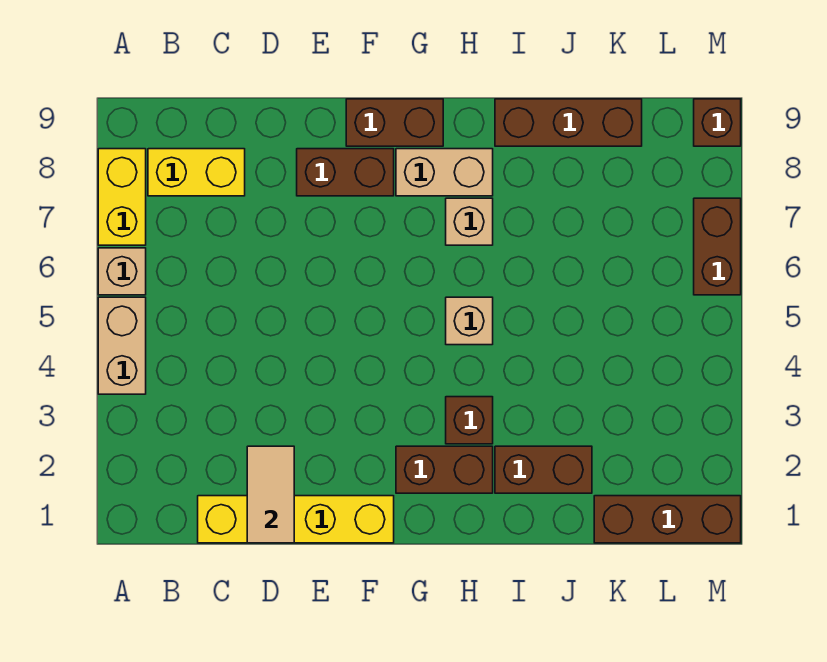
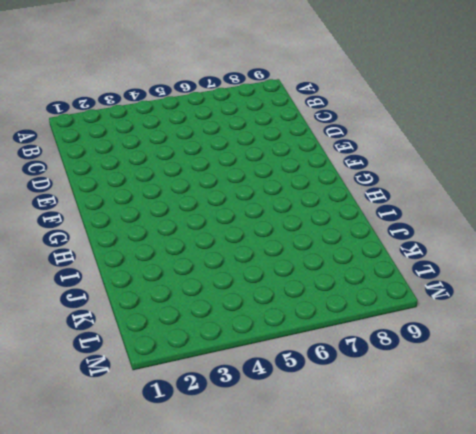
none -> tan 1x2 brick [98,297,146,394]
none -> tan 1x1 brick [98,248,146,295]
none -> yellow 1x2 brick [98,149,146,245]

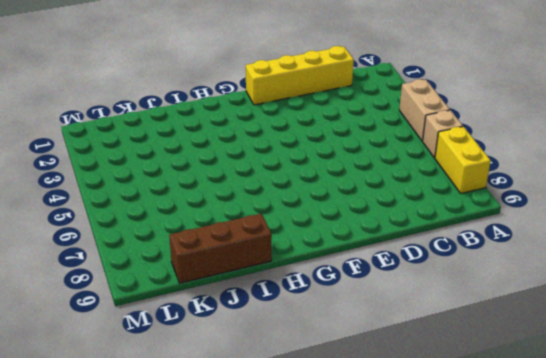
none -> yellow 1x2 brick [148,149,245,196]
none -> brown 1x2 brick [297,149,394,196]
none -> brown 1x2 brick [346,99,443,146]

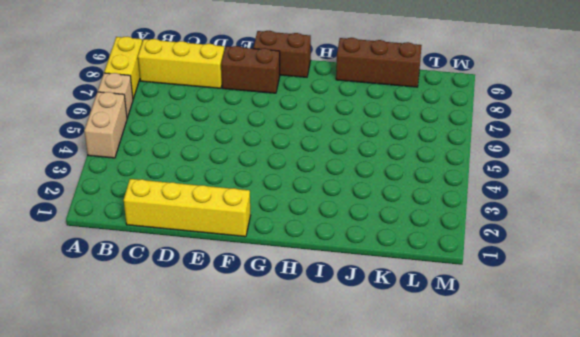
yellow 1x3 brick [138,39,224,88] -> yellow 1x2 brick [148,149,245,196]
none -> brown 1x2 brick [396,446,493,493]
none -> tan 1x2 brick [396,149,493,196]
none -> brown 1x1 brick [446,397,493,444]

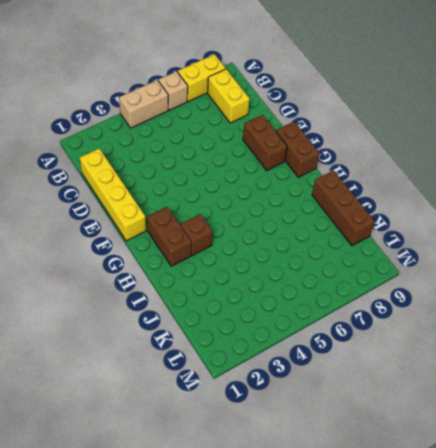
none -> tan 1x2 brick [396,149,493,196]
none -> tan 1x1 brick [446,297,493,345]
none -> tan 1x1 brick [446,198,493,245]

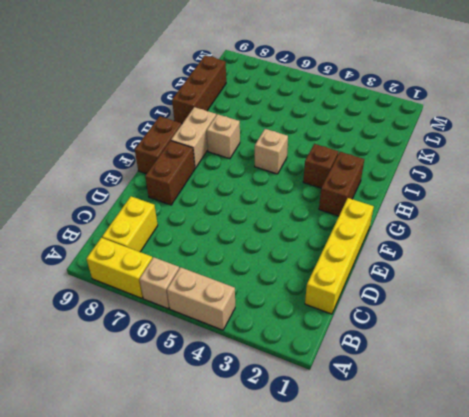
none -> brown 1x2 brick [495,446,592,493]
none -> brown 1x3 brick [594,496,741,543]
none -> brown 1x2 brick [694,198,741,295]

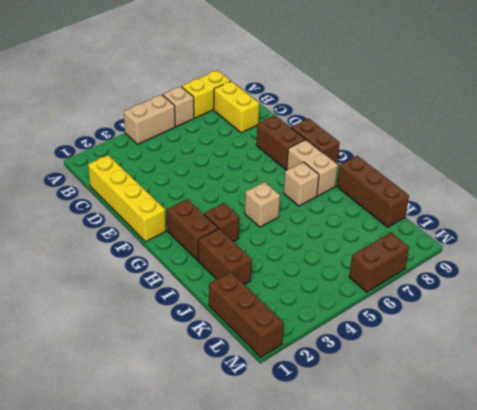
none -> brown 1x1 brick [694,99,741,146]
none -> tan 1x2 tile [247,446,294,543]

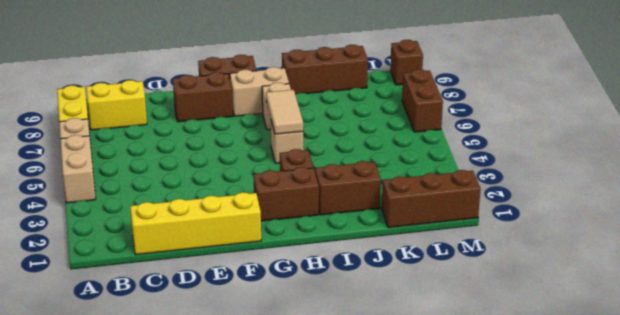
tan 1x2 tile [266,90,303,134] -> tan 1x2 tile moved to [247,446,294,543]

